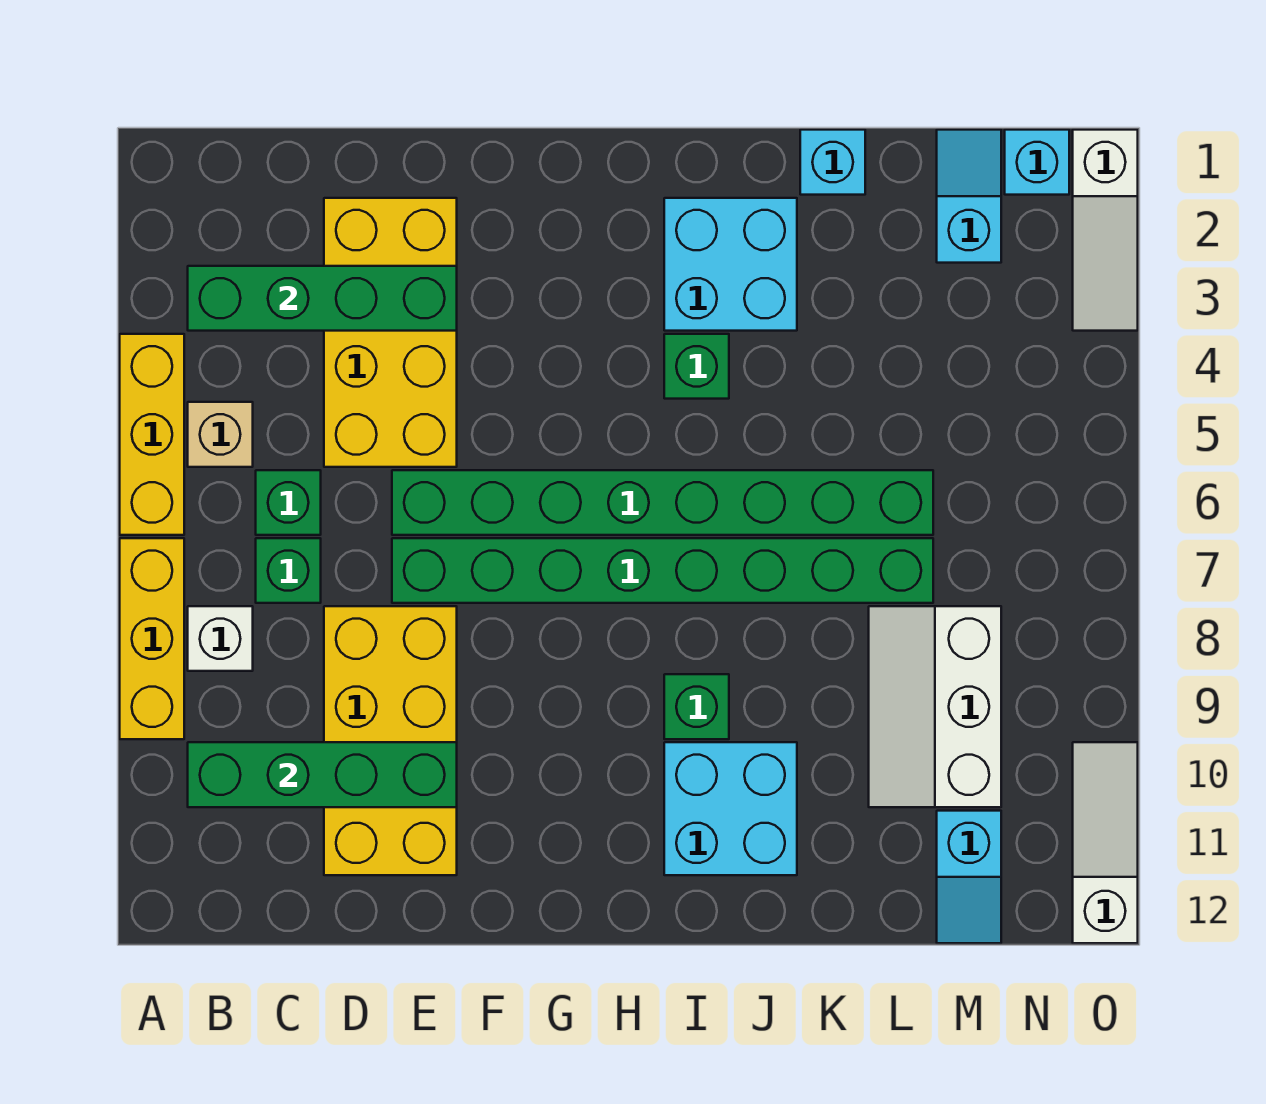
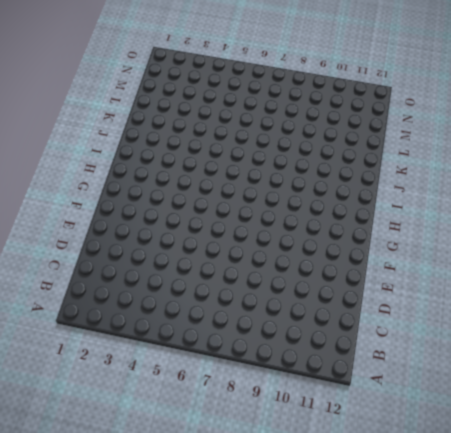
none -> yellow 1x3 brick [120,334,184,535]
none -> yellow 1x3 brick [120,538,184,739]
none -> tan 1x1 brick [188,402,253,467]

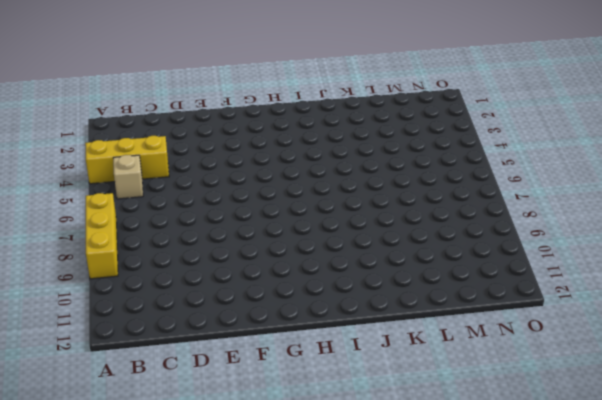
yellow 1x3 brick [85,136,169,184] -> yellow 1x3 brick turned to [120,334,184,535]
none -> white 1x1 brick [188,606,253,671]
none -> green 1x1 brick [256,470,321,535]
none -> green 1x1 brick [256,538,321,603]

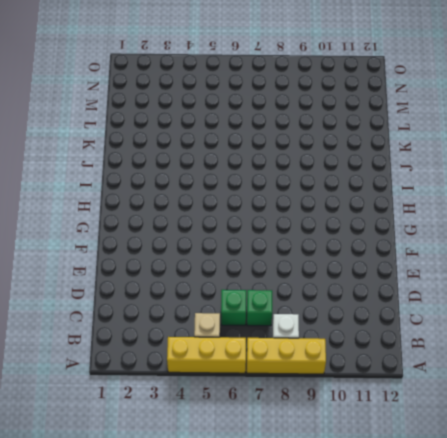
none -> yellow 2x4 brick [324,198,457,467]
none -> yellow 2x4 brick [324,606,457,875]
none -> green 1x8 brick [392,470,933,535]

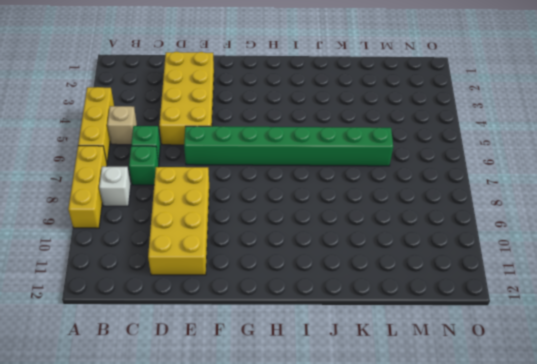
none -> green 1x8 brick [392,538,933,603]
none -> cyan 2x2 brick [664,198,797,331]
none -> green 1x1 brick [664,334,729,399]

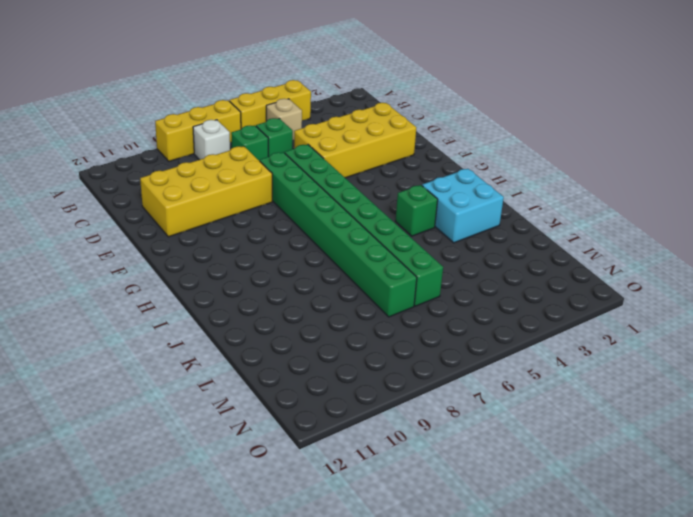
none -> green 1x1 brick [664,674,729,739]
none -> cyan 2x2 brick [664,742,797,875]
none -> cyan 1x1 brick [800,130,865,195]

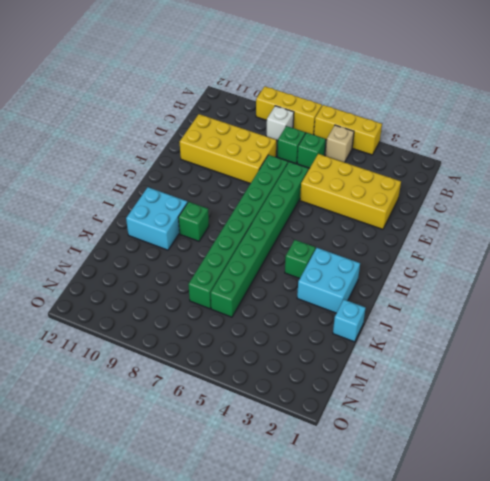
none -> white 2x3 slope [869,606,1001,807]
none -> cyan 1x2 slope [937,130,1001,263]
none -> cyan 1x2 slope [937,811,1001,943]

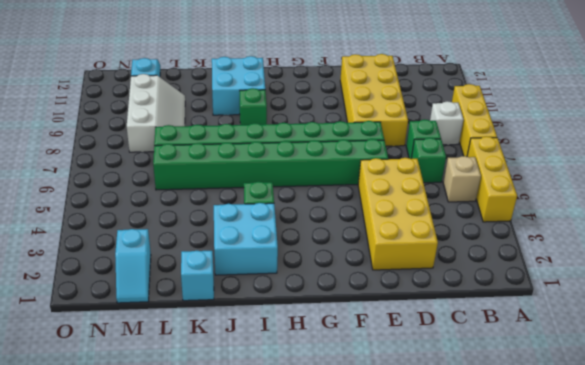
none -> cyan 1x1 brick [1005,130,1069,195]
none -> white 1x3 slope [1073,130,1138,331]
none -> white 1x3 slope [1073,742,1138,943]

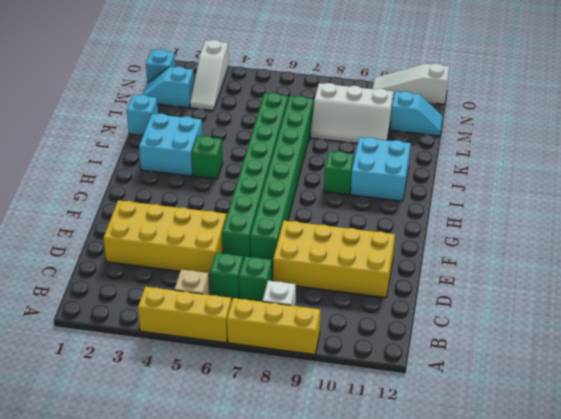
white 1x3 slope [190,40,229,110] -> white 1x3 slope turned to [1073,130,1138,331]
none -> green 1x4 brick [188,266,457,331]
none -> green 1x4 brick [188,742,457,807]

